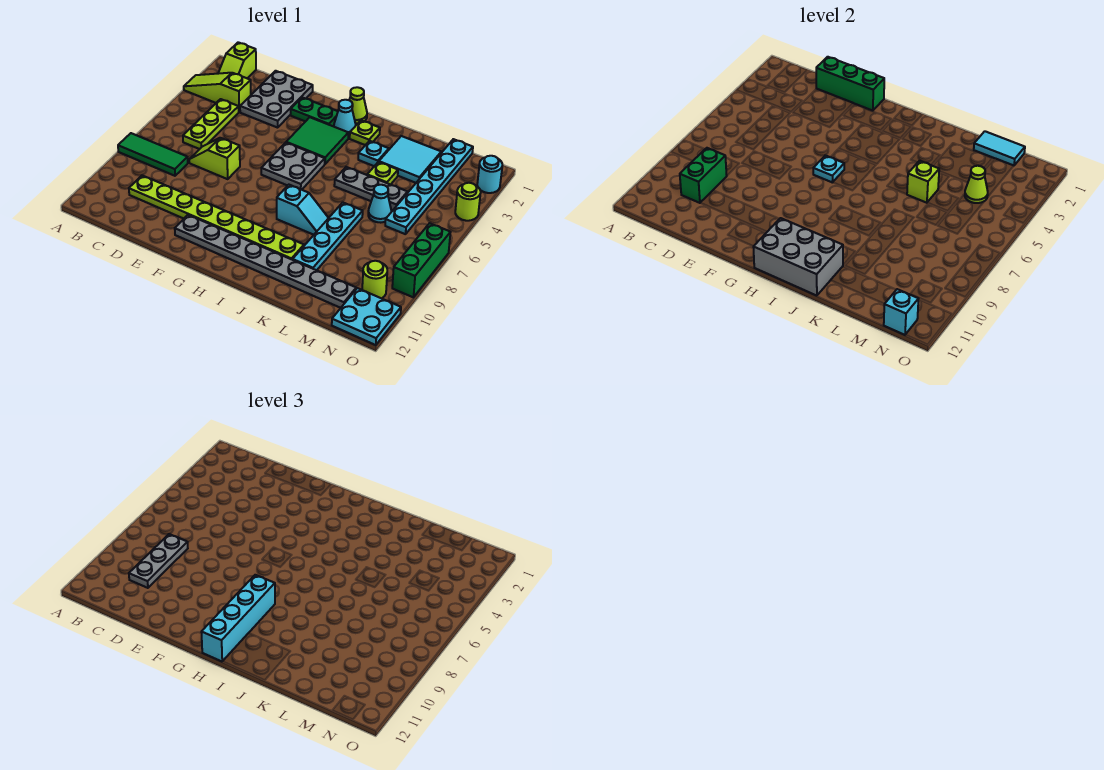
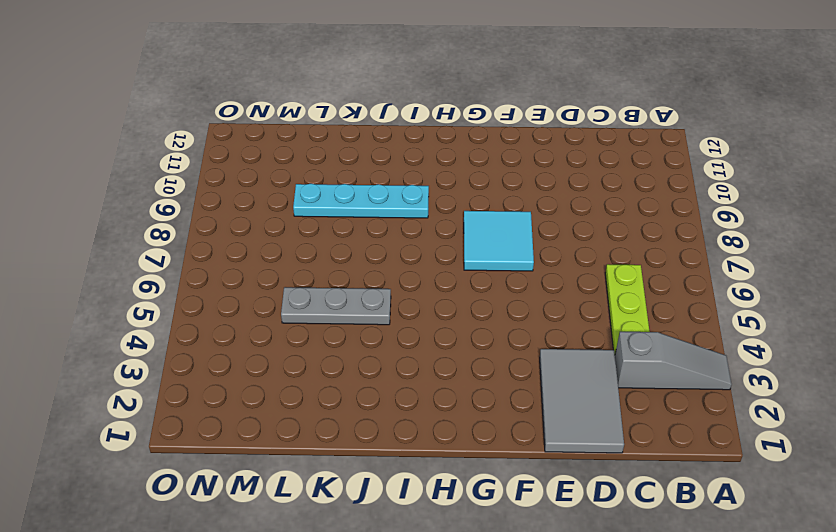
grey 1x3 slope [615,332,732,390] -> lime 1x3 slope [184,73,251,112]
grey 2x3 tile [540,349,624,453] -> grey 2x3 plate [240,71,313,128]
cyan 2x2 tile [464,211,534,271] -> cyan 2x2 tile moved to [379,136,441,183]
cyan 1x4 plate [293,184,429,218] -> cyan 1x4 plate turned to [293,202,363,270]
none -> green 1x3 tile [118,133,188,176]
none -> lime 1x2 slope [218,42,256,78]
none -> lime 1x8 plate [129,175,304,260]
none -> lime 1x2 slope [189,138,240,179]

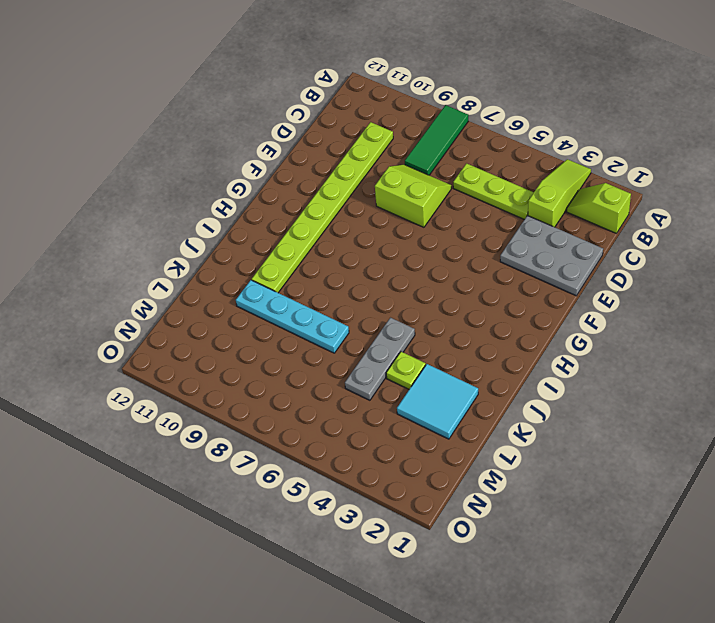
lime 2x2 slope [375,165,451,227] -> lime 1x2 slope [189,138,240,179]
none -> green 1x2 plate [291,98,338,126]
none -> grey 1x8 plate [175,215,356,308]
none -> green 2x2 tile [286,117,348,164]
none -> grey 2x2 plate [261,143,325,190]

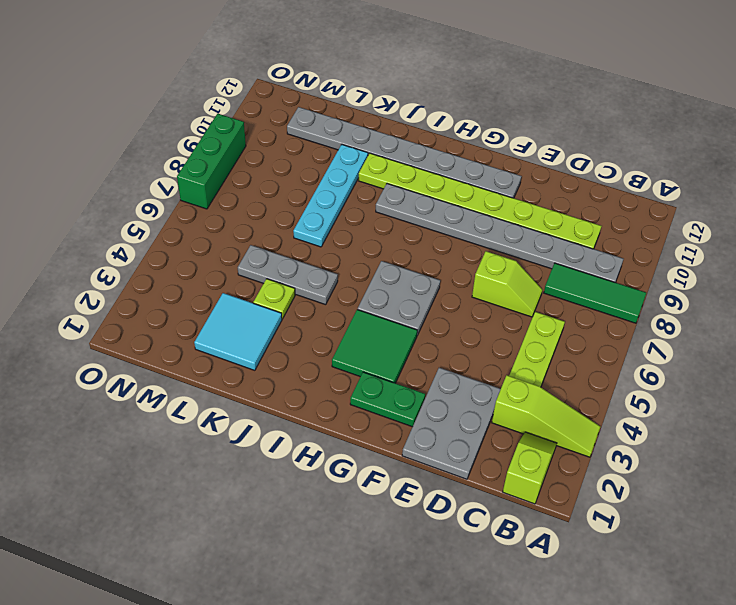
grey 1x8 plate [376,184,623,283] -> none
none -> lime 1x1 cone [349,87,367,123]
none -> cyan 1x1 cone [334,100,356,136]
none -> lime 1x1 plate [350,120,380,145]
none -> cyan 1x2 slope [277,185,328,235]

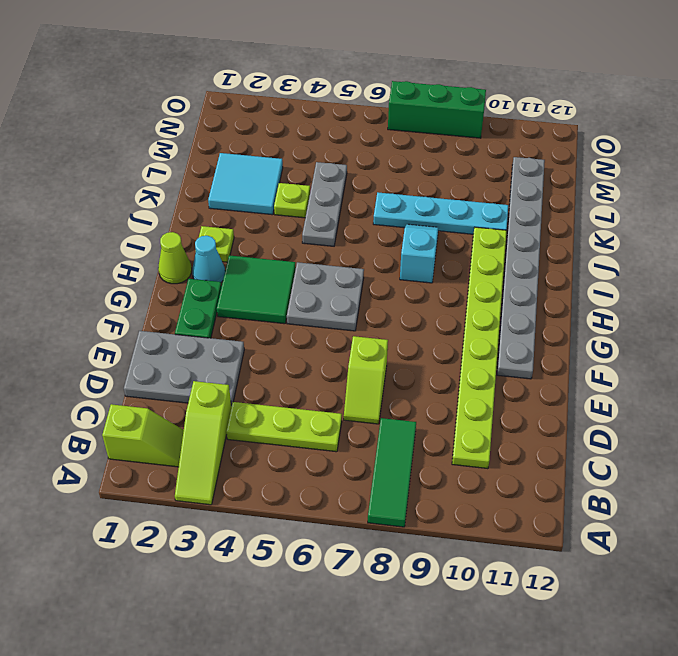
none -> cyan 1x1 plate [358,141,389,166]
none -> cyan 1x1 cone [368,185,391,223]
none -> cyan 1x6 plate [385,139,473,234]
none -> lime 1x1 round brick [362,261,387,298]

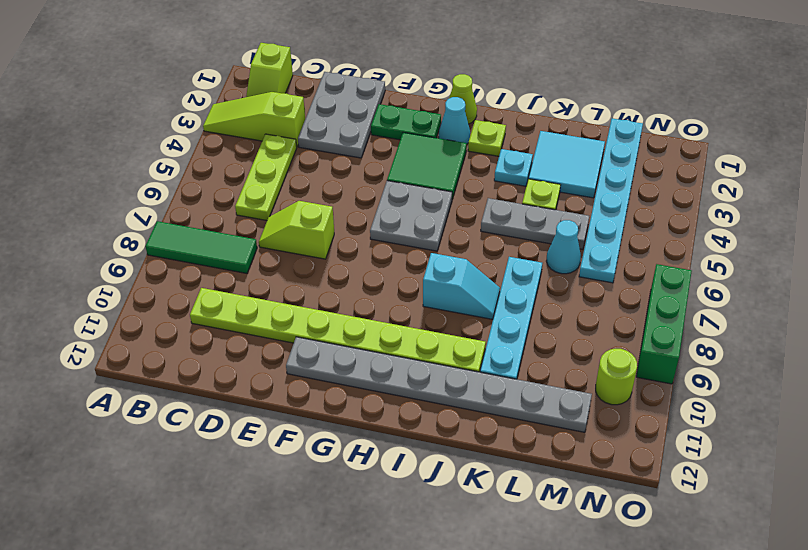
none -> cyan 2x2 plate [332,288,401,345]
none -> cyan 1x1 round brick [477,156,502,193]
none -> lime 1x1 round brick [455,183,481,221]
none -> green 1x2 brick [680,148,727,203]

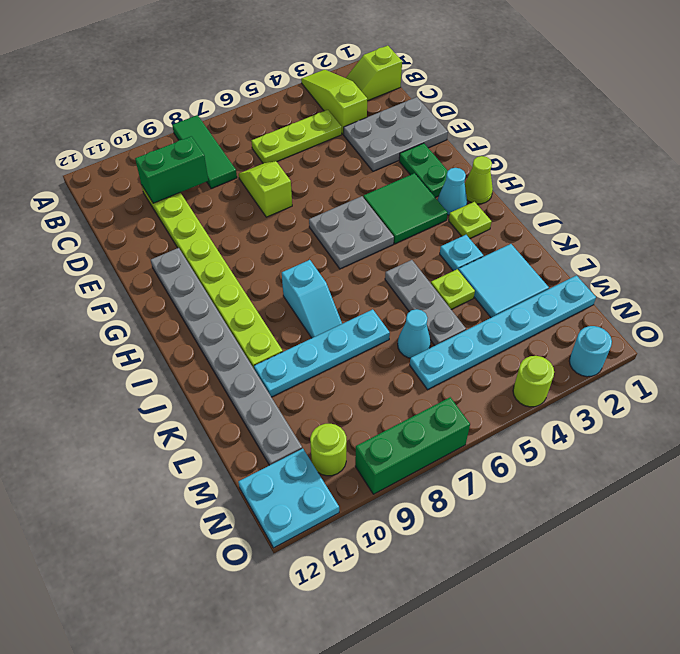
none -> green 1x3 brick [816,57,884,111]
none -> cyan 1x1 plate [813,155,844,182]
none -> grey 2x3 brick [753,218,843,296]
none -> lime 1x1 brick [907,161,939,203]

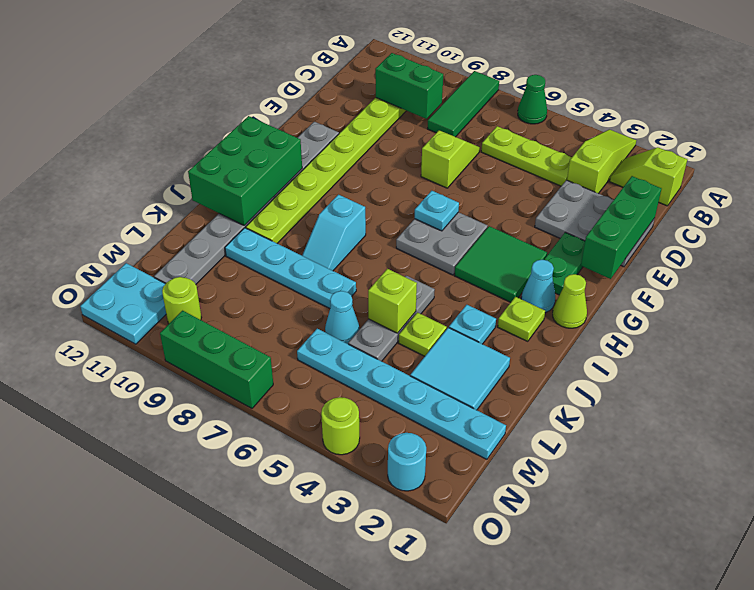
green 1x1 cone [518,75,547,124] -> none
green 2x3 brick [188,116,302,226] -> grey 2x3 brick [753,218,843,296]
none -> cyan 1x2 tile [974,131,1025,165]
none -> lime 1x1 cone [965,166,988,203]
none -> cyan 1x1 brick [884,289,918,335]
none -> grey 1x3 plate [129,534,188,588]

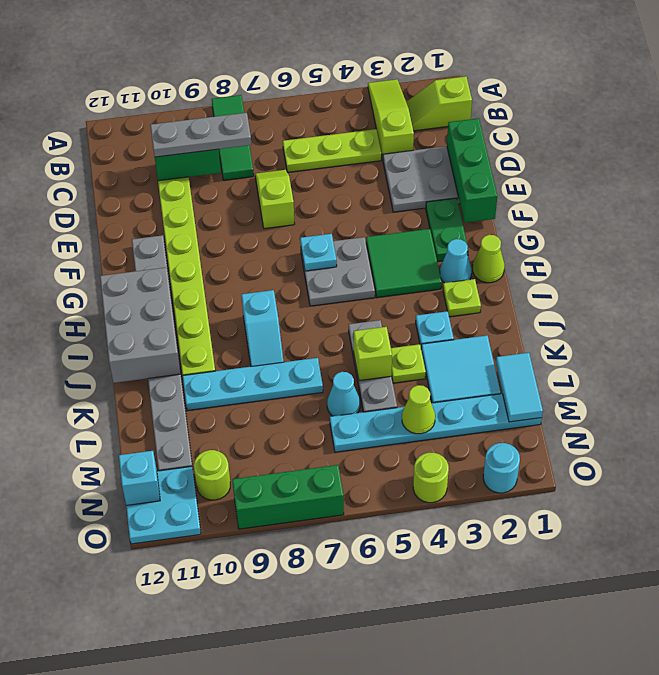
none -> cyan 1x4 brick [202,575,275,661]

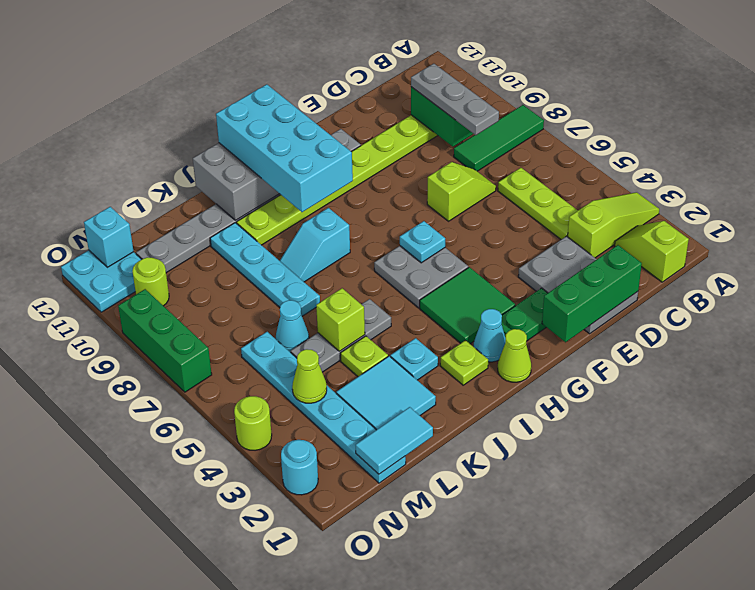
cyan 2x4 brick [216,84,353,212] -> cyan 1x4 brick [202,575,275,661]

